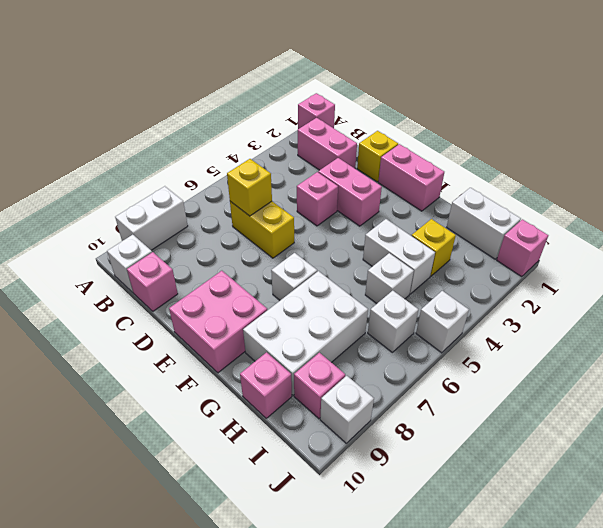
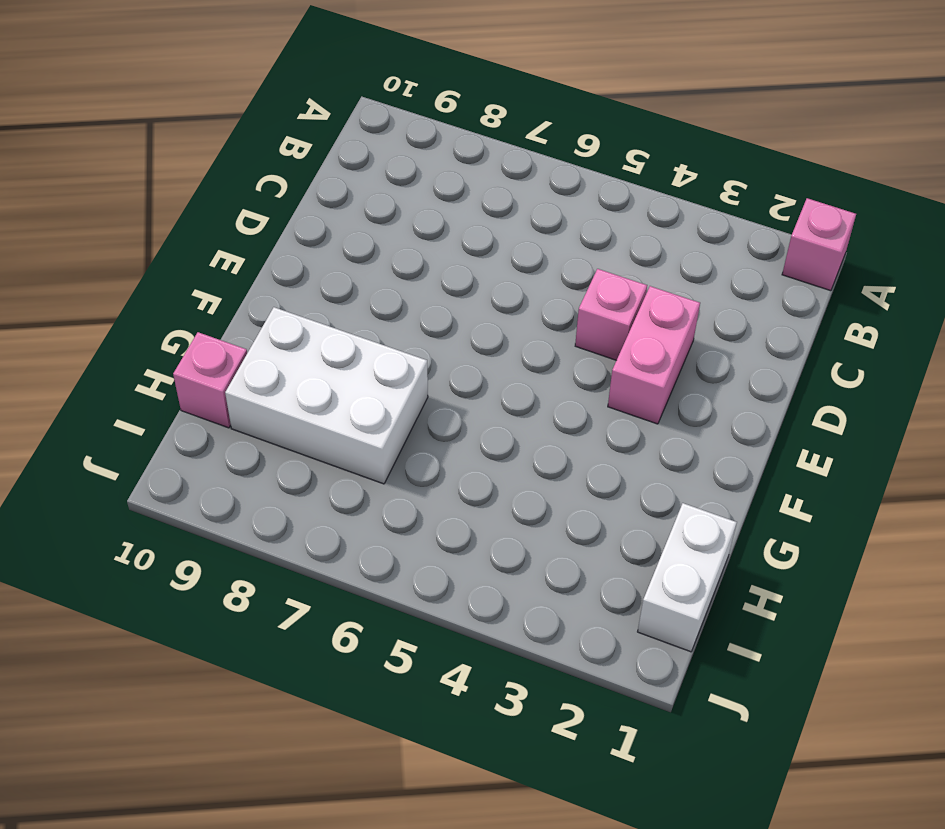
none -> white 1x2 brick [115,186,188,250]
none -> pink 1x2 brick [298,118,357,170]
none -> white 1x1 brick [107,235,152,293]

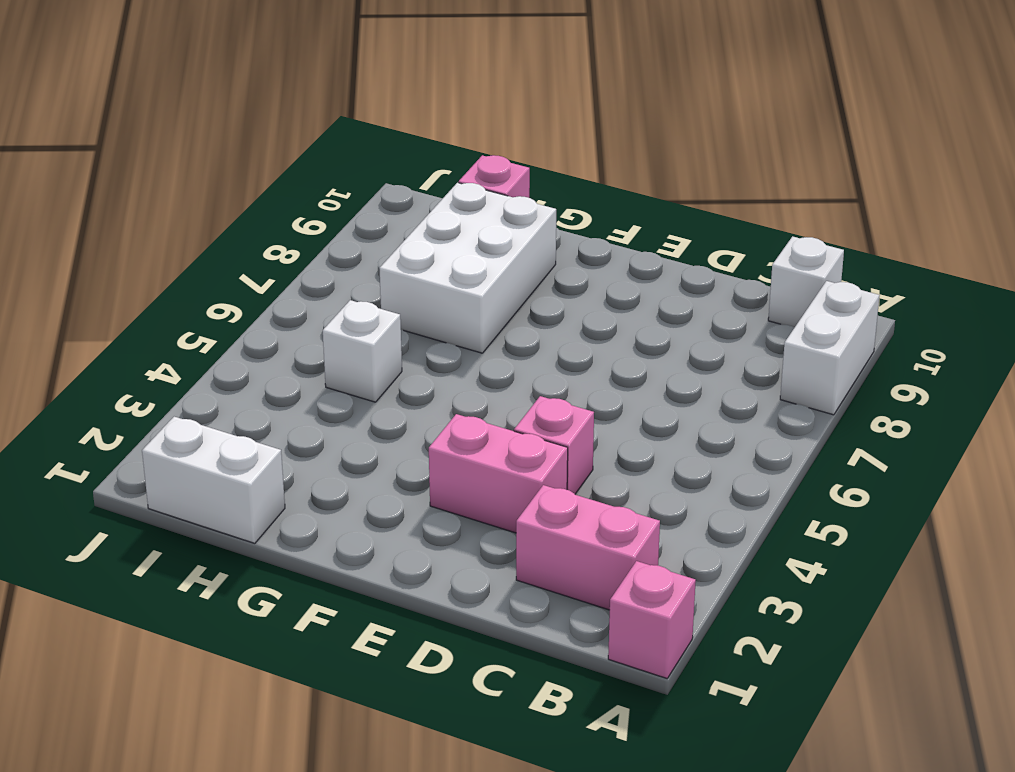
none -> yellow 1x2 brick [230,201,294,258]
none -> pink 1x1 brick [127,252,178,311]
none -> yellow 1x1 brick [357,131,398,182]

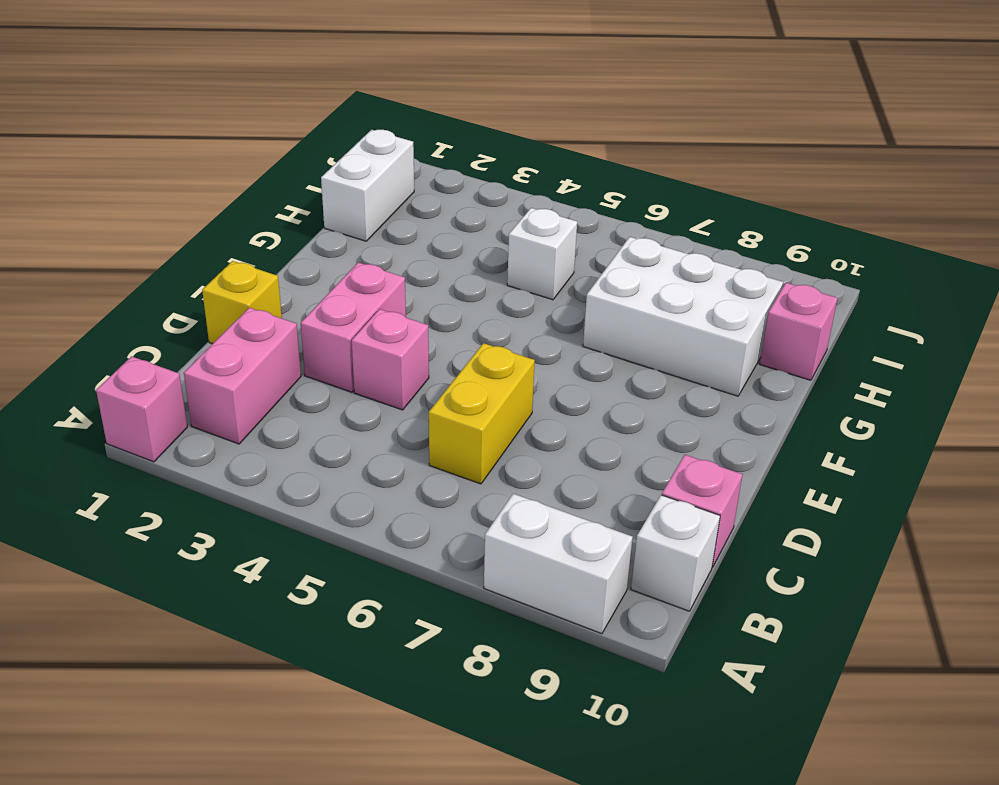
none -> pink 1x2 brick [378,144,444,211]
none -> pink 2x2 brick [169,271,267,373]
none -> white 1x1 brick [271,253,317,300]

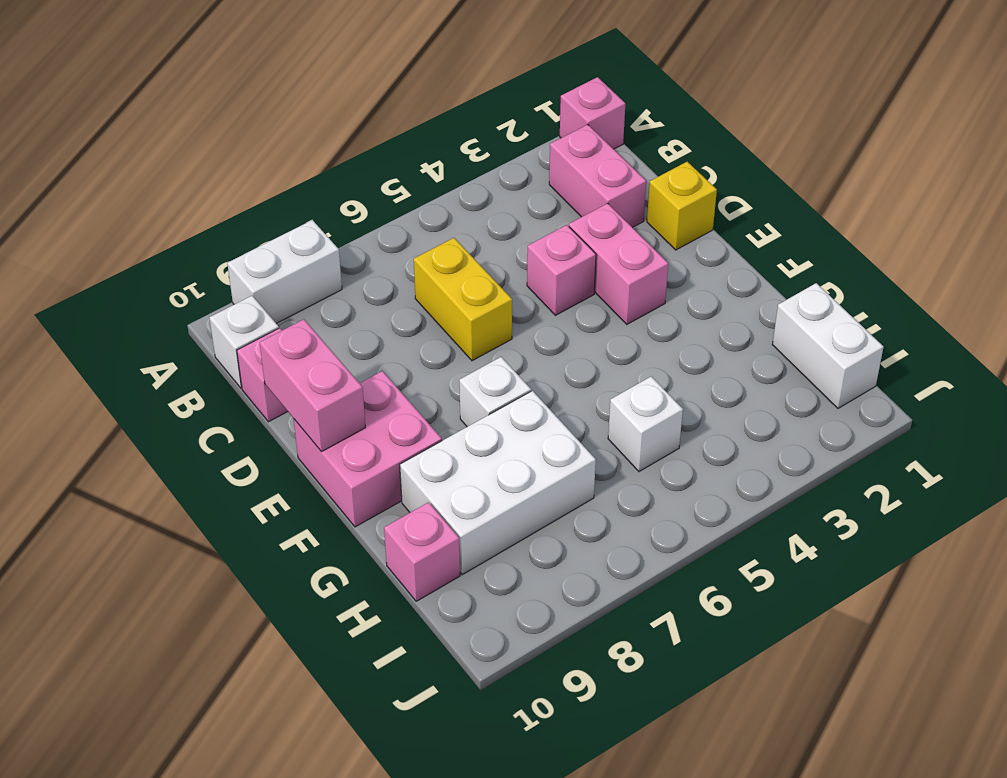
pink 1x2 brick [260,319,365,452] -> pink 1x2 brick moved to [378,144,444,211]
none -> white 1x2 brick [363,219,435,294]
none -> yellow 1x1 brick [412,219,456,276]
none -> white 1x1 brick [368,290,418,352]

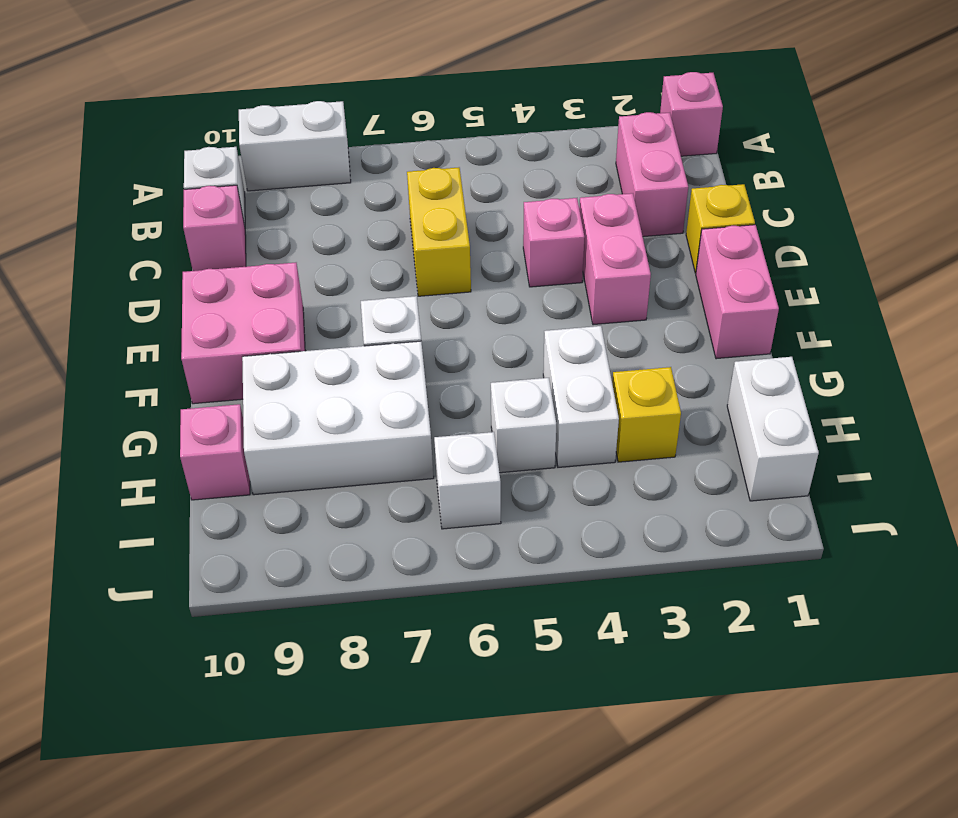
none -> pink 1x1 brick [294,353,345,419]
none -> pink 1x1 brick [497,219,548,277]
none -> white 1x1 brick [416,291,469,353]

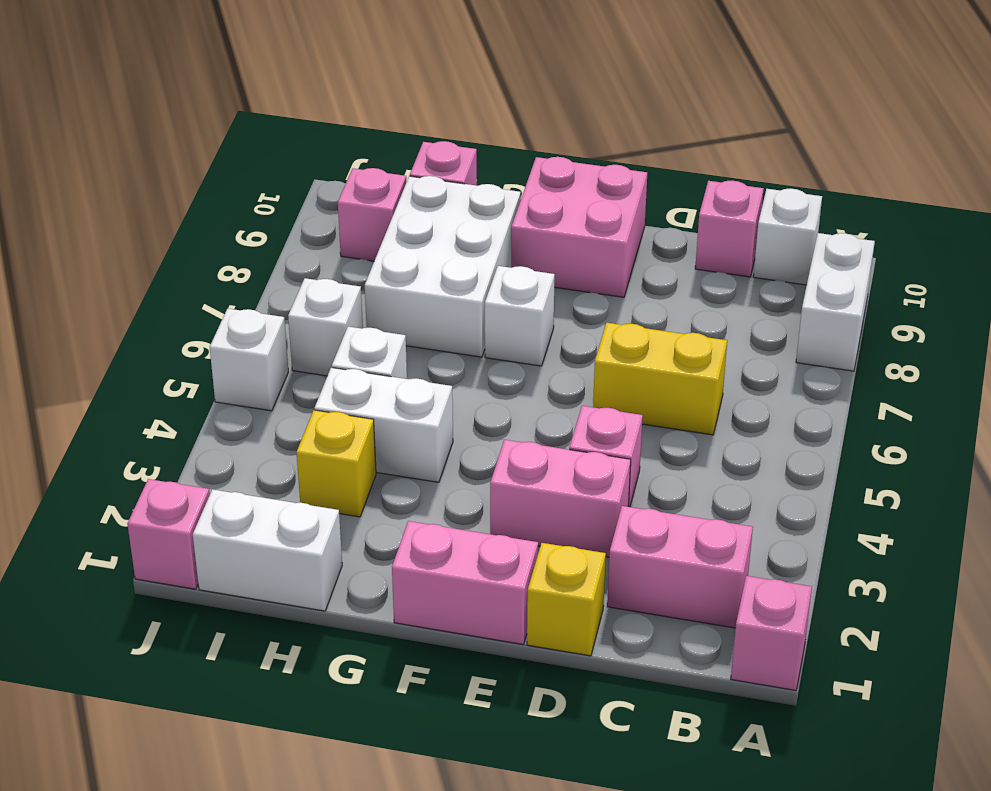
none -> white 1x1 brick [320,376,374,443]
none -> yellow 1x1 brick [227,159,272,216]

